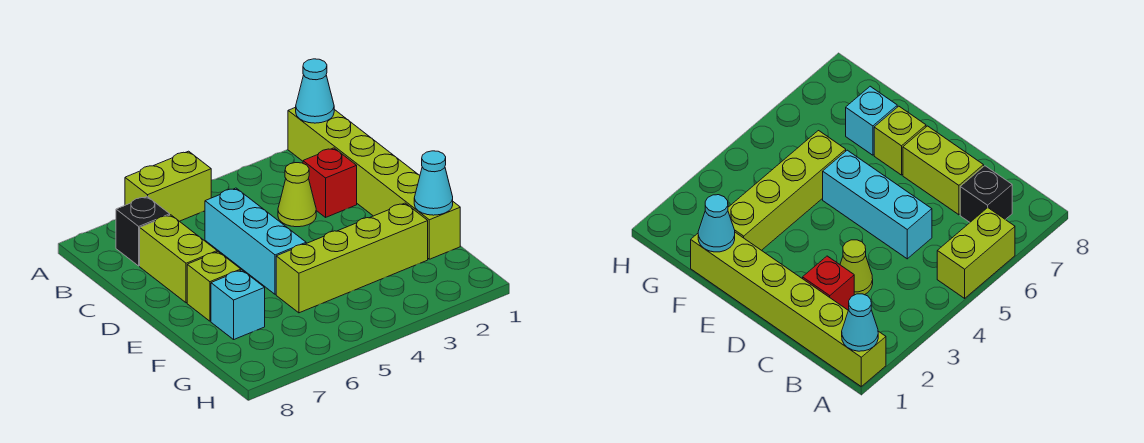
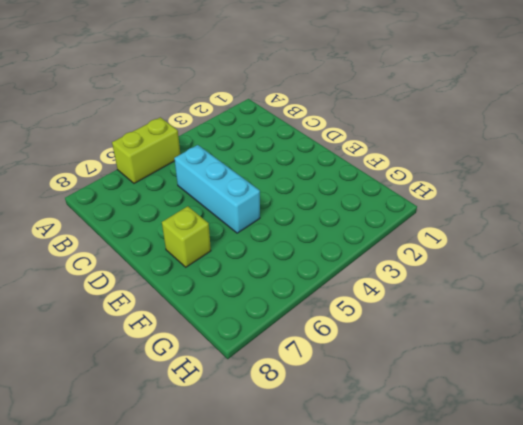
none -> lime 1x6 brick [288,107,460,259]
none -> black 1x1 brick [116,197,170,266]
none -> red 1x1 brick [303,148,357,217]

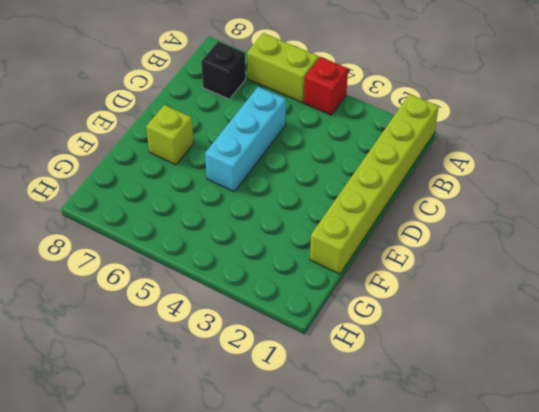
red 1x1 brick [304,57,348,115] -> red 1x1 brick moved to [303,148,357,217]
none -> lime 1x1 cone [278,163,316,227]
none -> lime 1x2 brick [140,215,217,303]
none -> lime 1x4 brick [276,203,428,313]

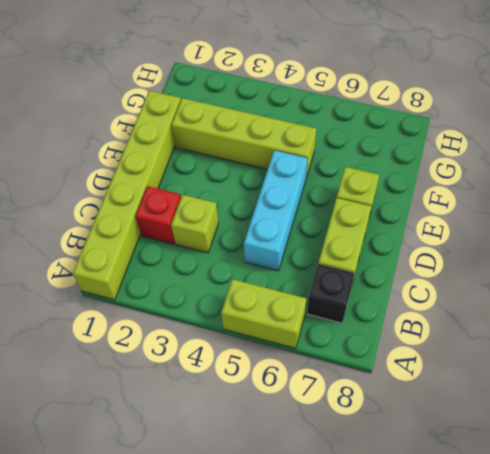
lime 1x1 brick [171,195,219,253] -> lime 1x1 cone [278,163,316,227]
none -> cyan 1x1 brick [211,270,265,339]
none -> cyan 1x1 cone [296,59,334,123]
none -> cyan 1x1 cone [414,151,453,215]

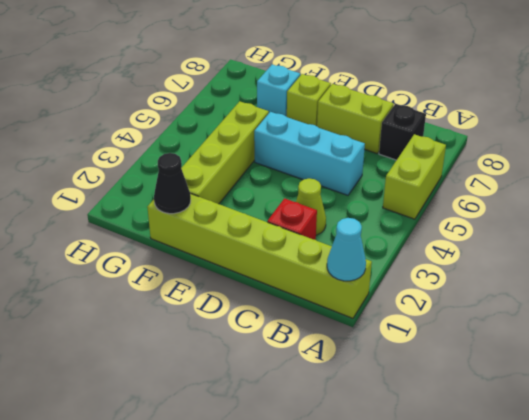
black 1x1 cone [154,153,191,214] -> cyan 1x1 cone [414,151,453,215]

